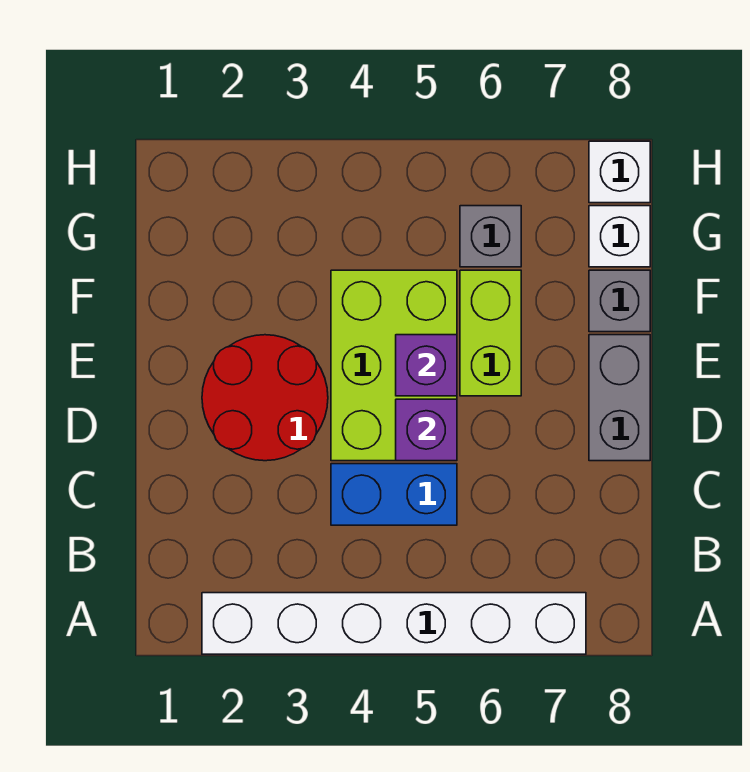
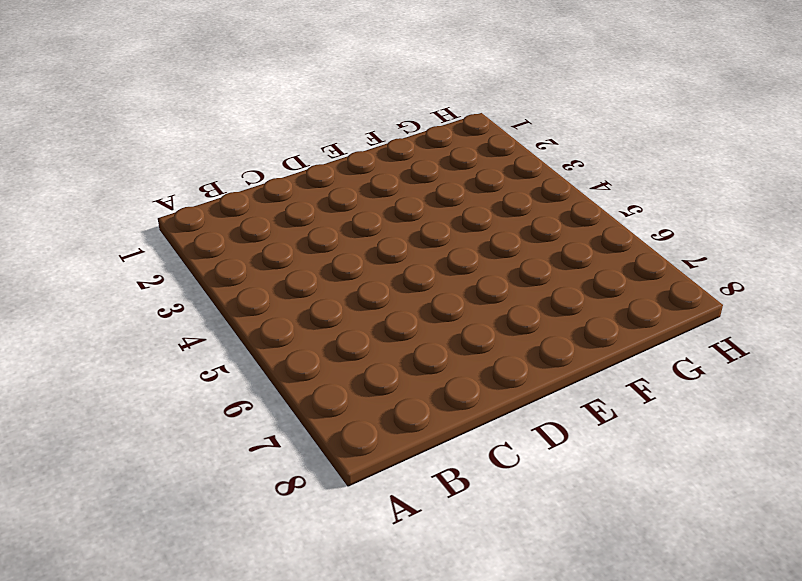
none -> white 1x6 brick [202,593,586,654]
none -> blue 1x2 brick [331,464,457,525]
none -> red 2x2 round brick [202,335,328,461]

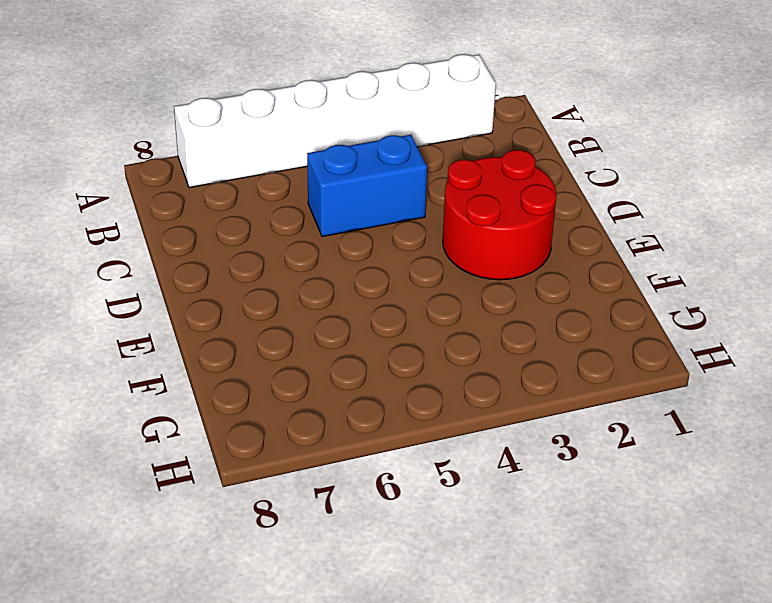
none -> lime 2x3 brick [331,270,457,461]
none -> grey 1x2 brick [589,335,650,461]
none -> lime 1x2 brick [460,270,521,396]

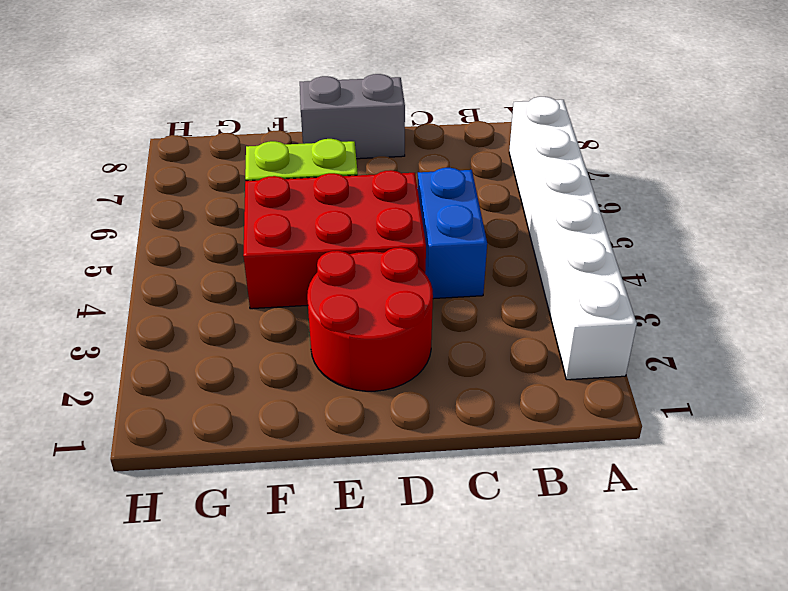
red 2x3 brick [243,170,426,309] -> lime 2x3 brick [331,270,457,461]
none -> grey 1x1 brick [589,270,650,332]
none -> grey 1x1 brick [460,206,521,267]
none -> white 1x1 brick [589,206,650,267]

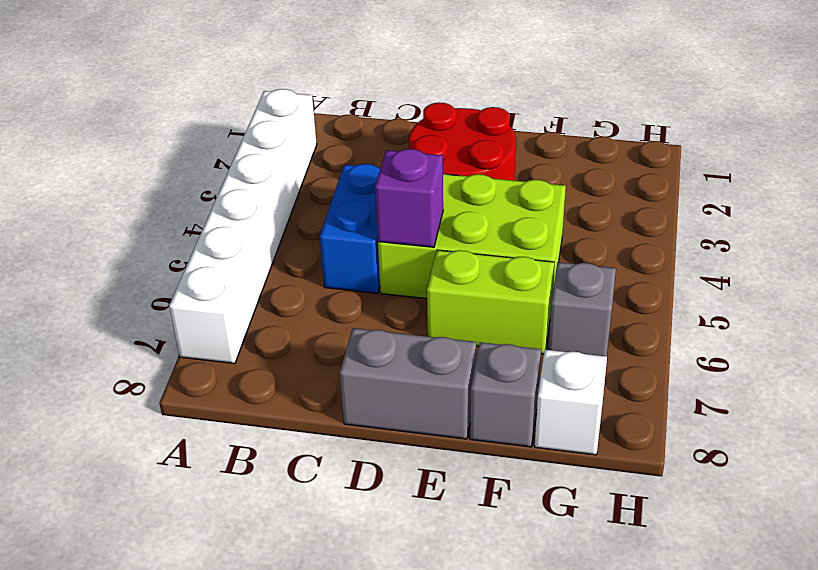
none -> white 1x1 brick [589,141,650,203]
none -> purple 1x1 brick [396,335,457,396]

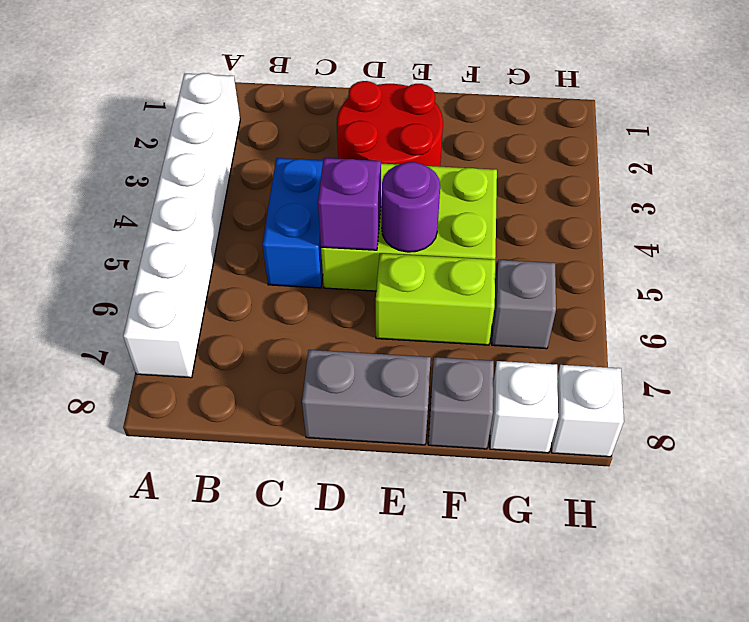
purple 1x1 round brick [382,162,440,252] -> purple 1x1 brick [396,335,457,396]

